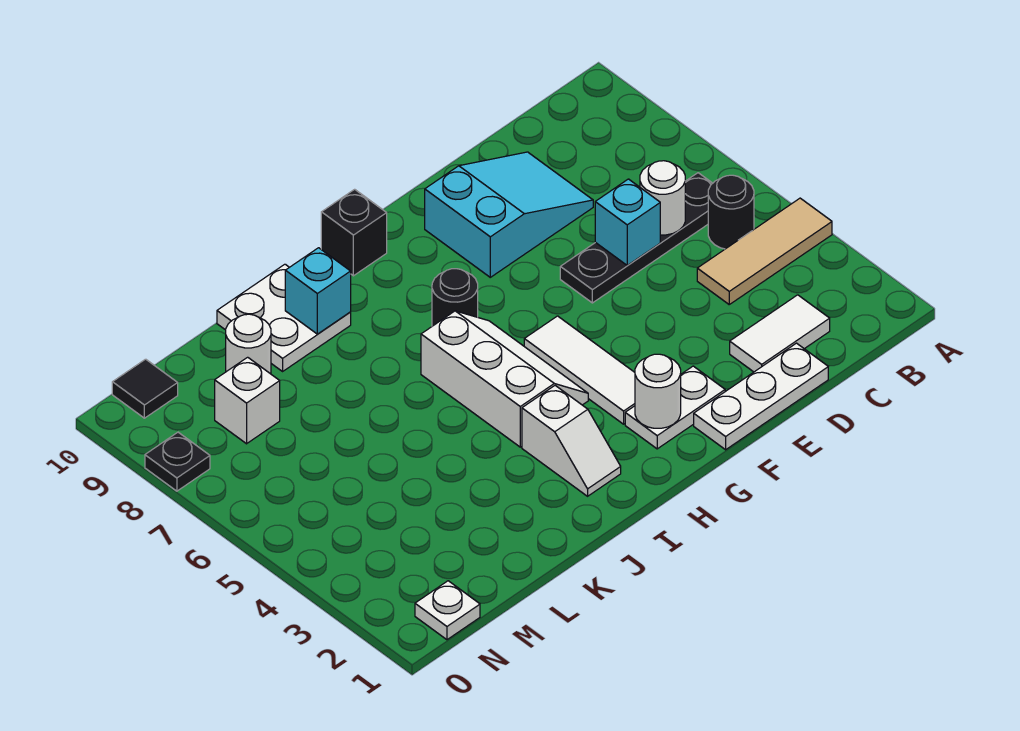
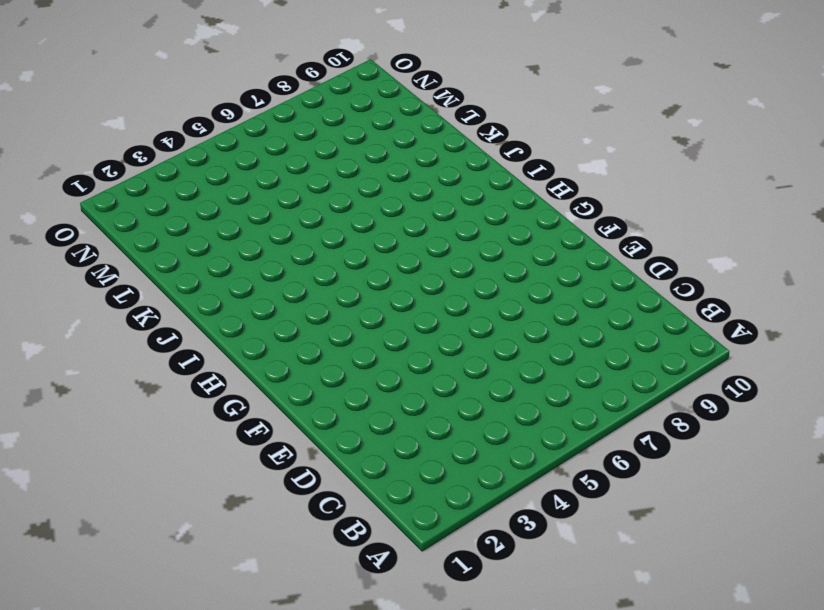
none -> tan 1x3 tile [697,198,832,304]
none -> black 1x1 round brick [708,175,754,249]
none -> black 1x4 plate [560,173,713,303]

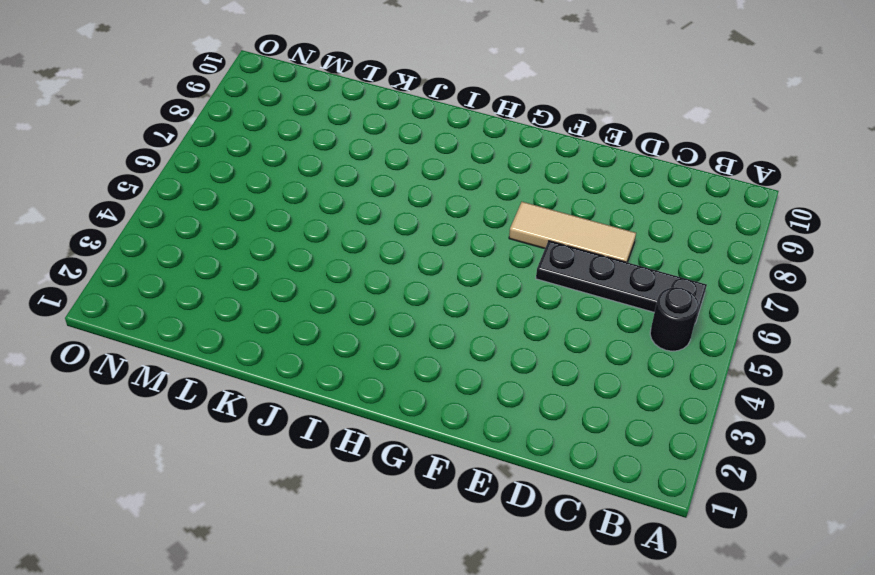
tan 1x3 tile [509,202,636,262] -> tan 1x3 tile moved to [697,198,832,304]
none -> white 1x2 tile [730,295,830,372]
none -> white 1x3 plate [694,343,828,450]
none -> cyan 2x3 slope [425,152,593,277]

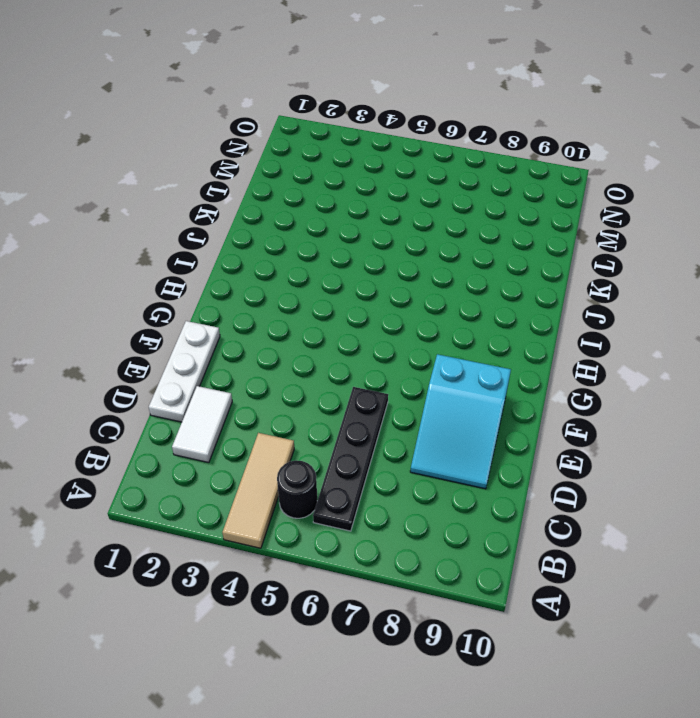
none -> white 1x2 plate [625,366,725,449]
none -> white 1x3 tile [524,316,635,424]
none -> white 2x3 slope [421,311,588,447]

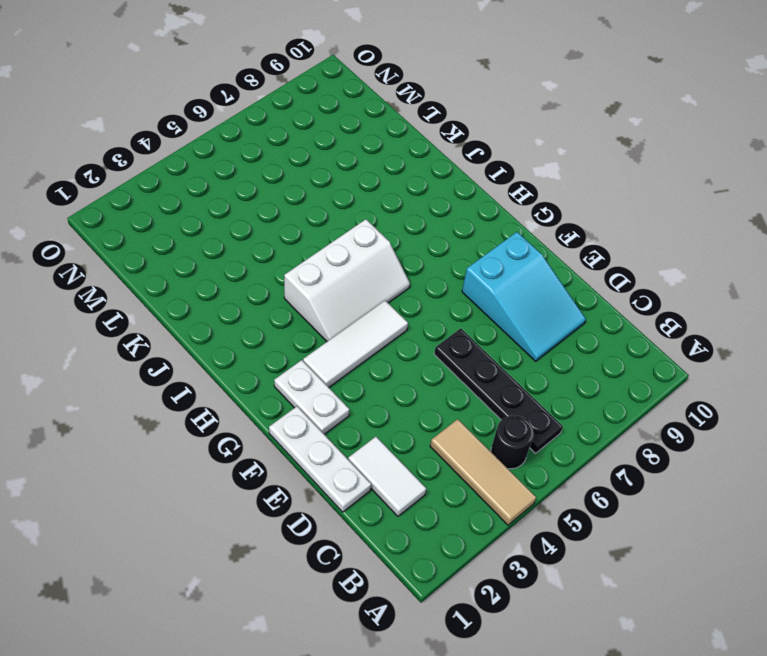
none -> black 1x1 round brick [432,269,478,326]
none -> black 1x1 brick [321,189,387,276]
none -> white 1x2 slope [522,386,621,496]

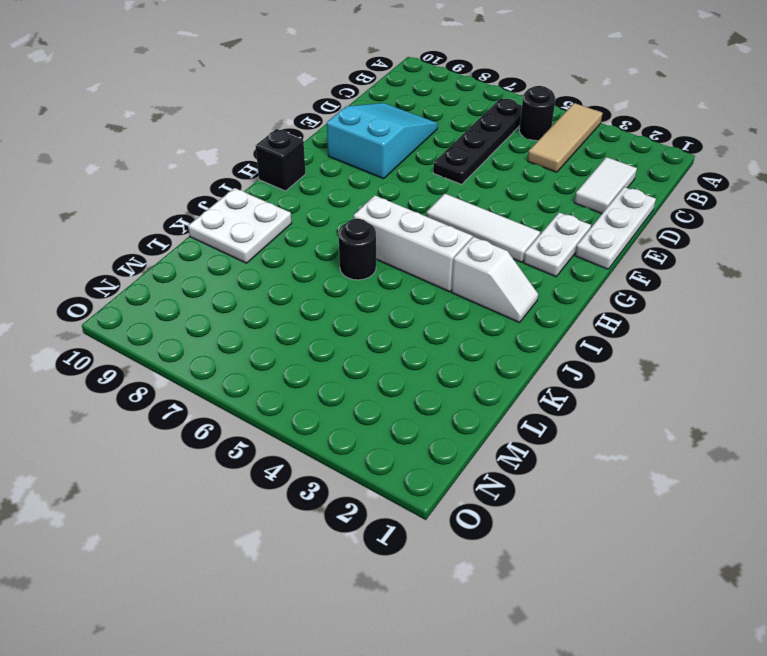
black 1x1 round brick [338,219,376,280] -> black 1x1 round brick moved to [432,269,478,326]
none -> white 1x1 round brick [226,314,271,374]
none -> white 1x1 brick [215,357,280,444]
none -> white 1x1 plate [415,581,480,640]

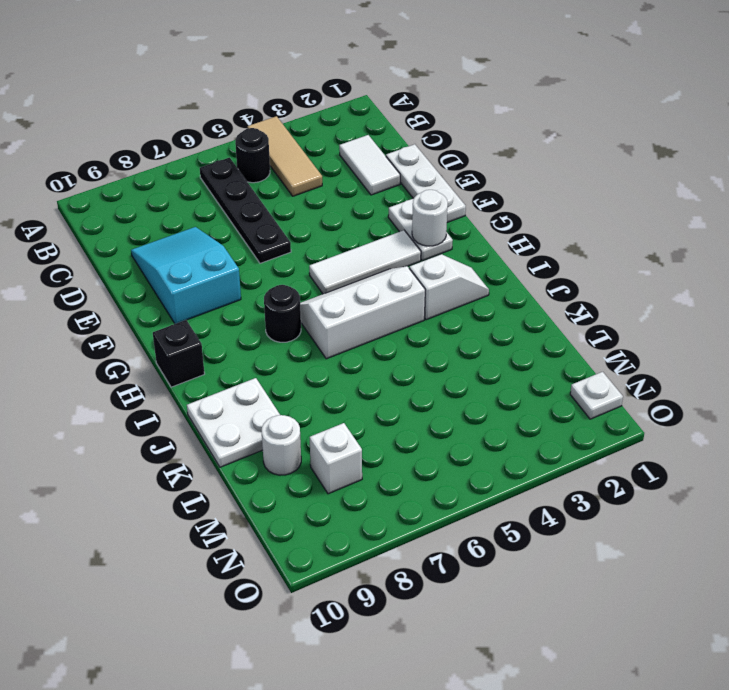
none -> black 1x1 tile [112,359,178,418]
none -> black 1x1 plate [145,432,210,491]
none -> white 1x1 round brick [640,161,685,235]

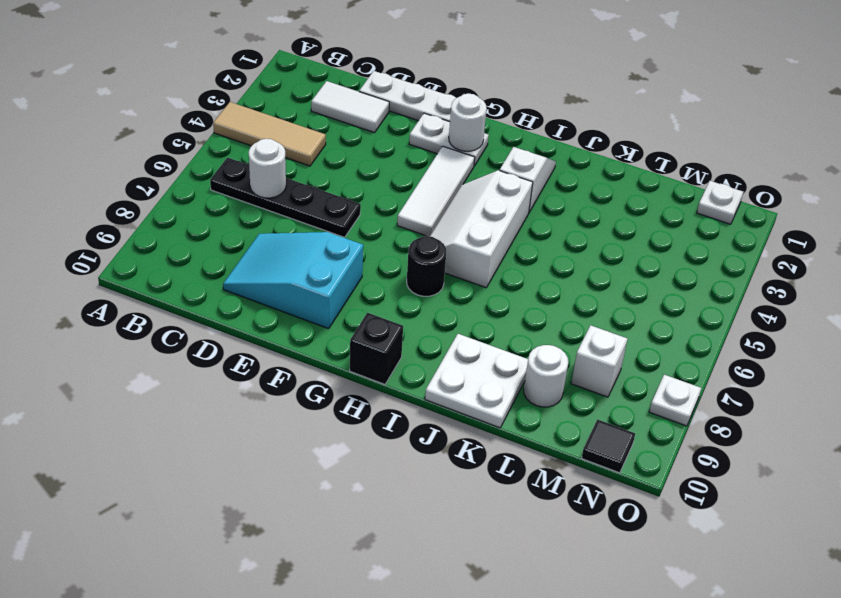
white 1x1 plate [649,375,701,426] -> black 1x1 plate [145,432,210,491]
none -> black 1x1 round brick [708,175,754,249]
none -> cyan 1x1 brick [595,179,660,266]
none -> cyan 1x1 brick [285,248,351,334]

